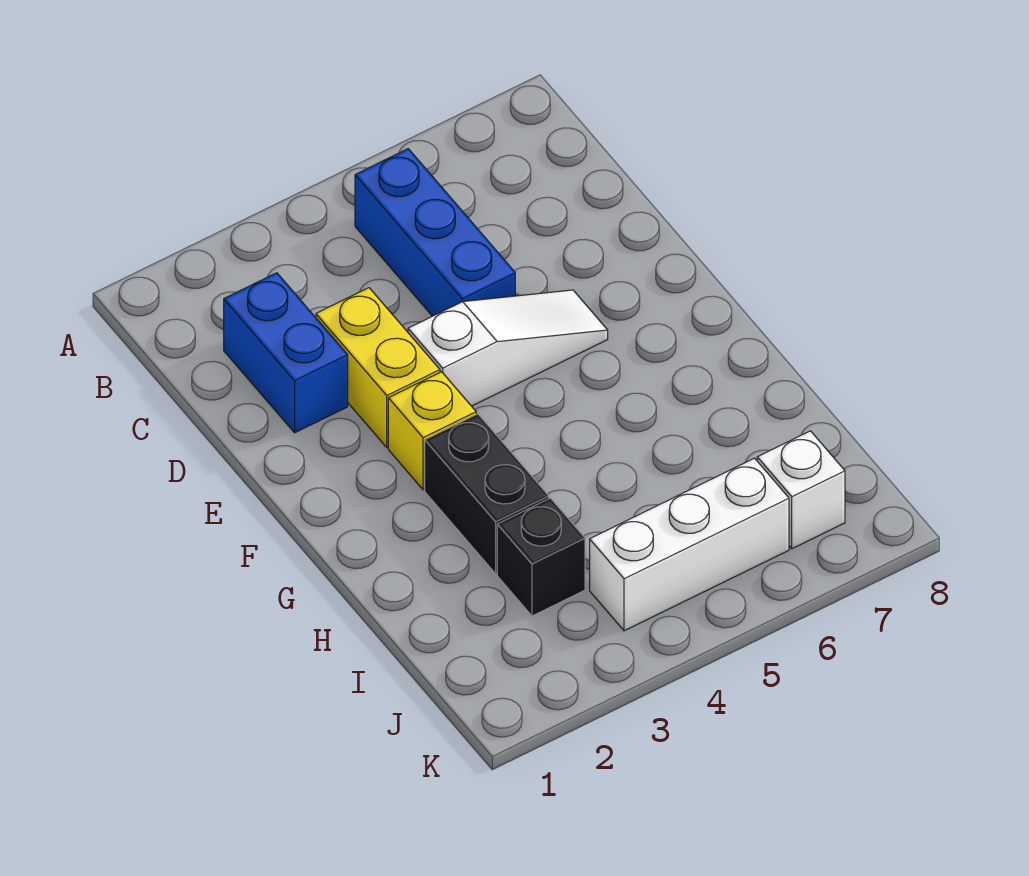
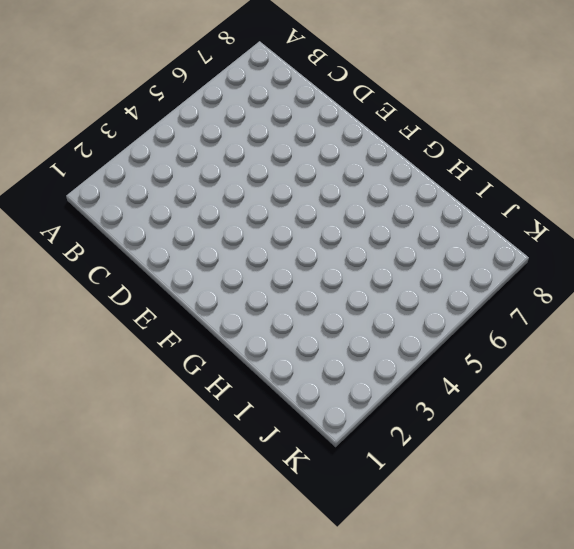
none -> blue 1x3 brick [355,149,515,316]
none -> blue 1x2 brick [224,273,348,433]

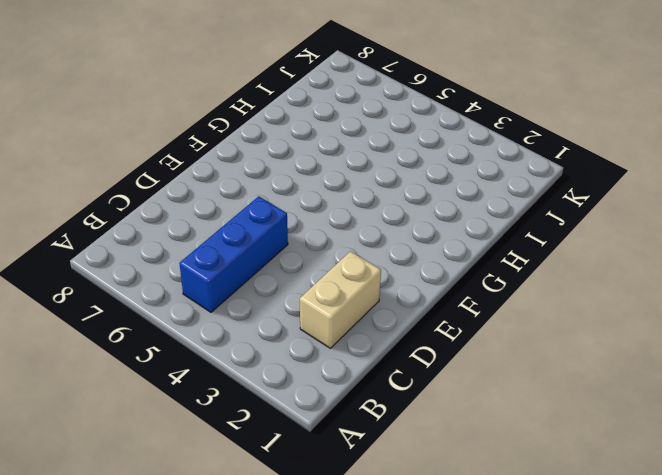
tan 1x2 brick [300,251,381,348] -> blue 1x2 brick [224,273,348,433]
none -> yellow 1x2 brick [316,288,440,447]
none -> white 1x3 slope [408,290,608,406]

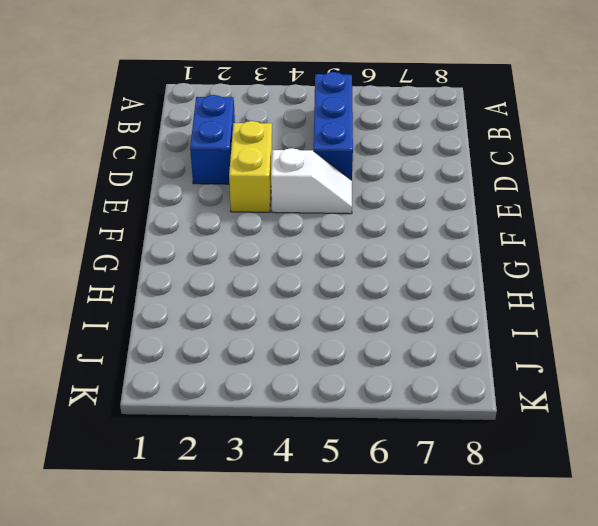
white 1x2 slope [271,148,352,214] -> white 1x3 slope [408,290,608,406]
none -> yellow 1x1 brick [388,372,476,490]
none -> black 1x2 brick [425,414,549,574]

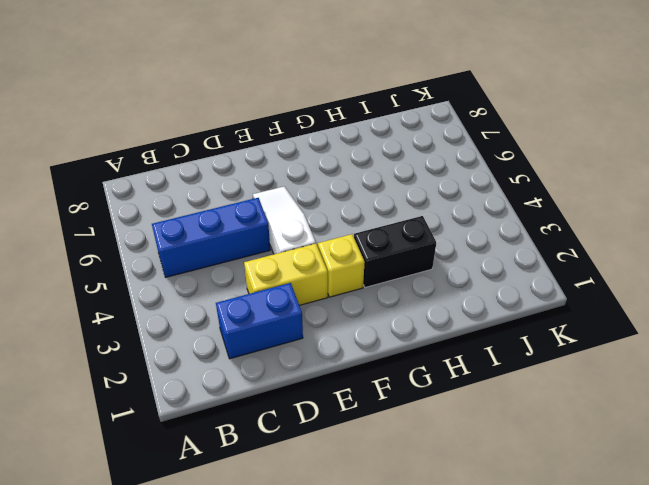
none -> black 1x1 brick [497,498,585,616]
none -> white 1x3 brick [590,458,789,631]

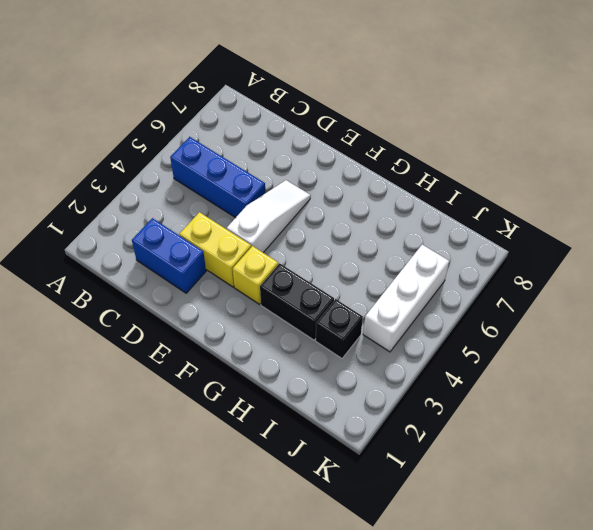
none -> white 1x1 brick [757,431,845,549]

